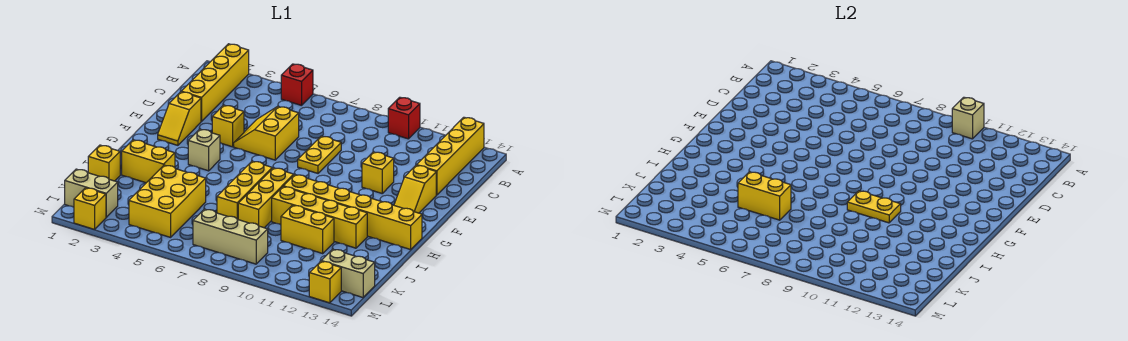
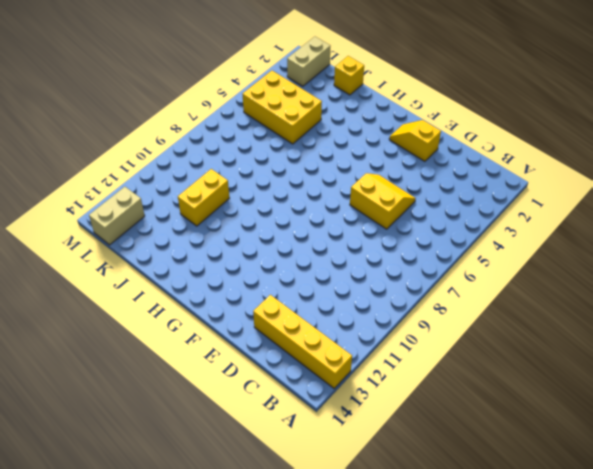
none -> yellow 1x4 brick [181,44,249,121]
none -> red 1x1 brick [281,64,313,106]
none -> red 1x1 brick [388,97,420,139]

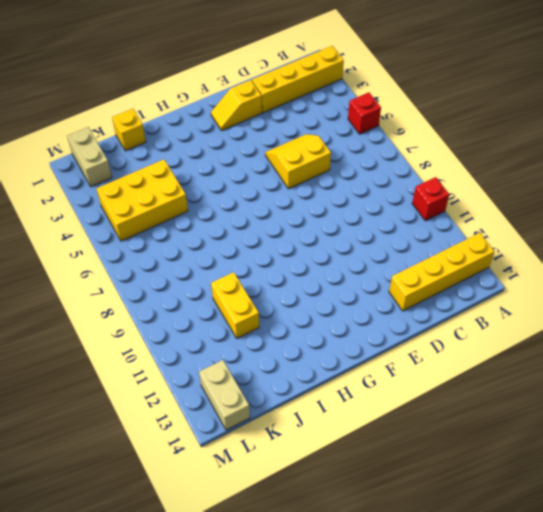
none -> yellow 1x2 plate [298,136,341,173]
none -> yellow 1x1 brick [212,105,244,147]
none -> yellow 1x1 brick [362,152,394,193]

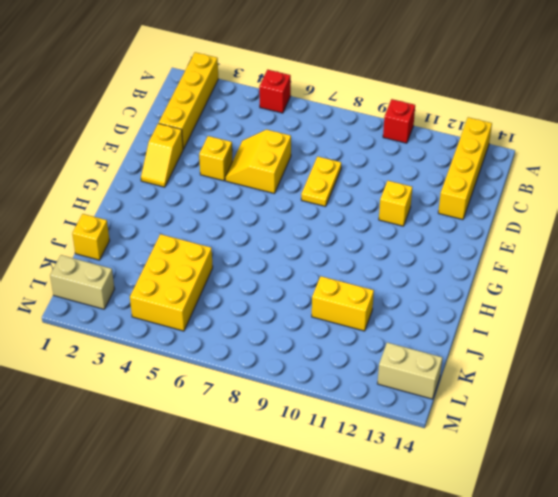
none -> yellow 1x2 slope [394,165,436,213]
none -> tan 1x1 brick [188,129,220,171]
none -> yellow 1x3 brick [217,161,272,219]

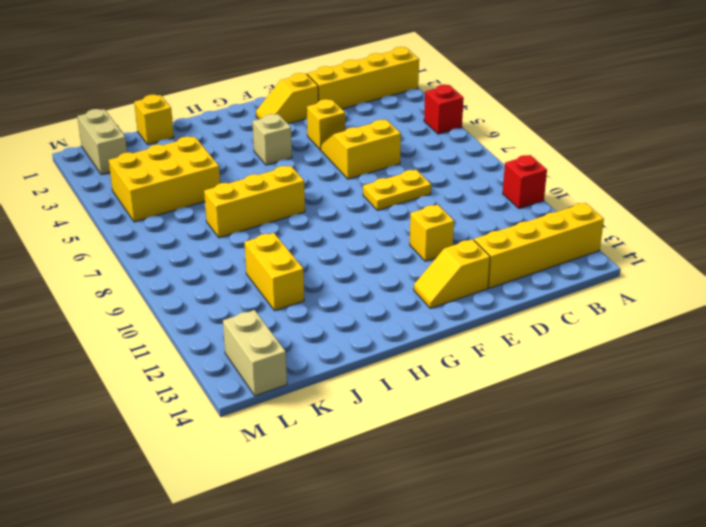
none -> yellow 1x3 brick [238,168,294,228]
none -> yellow 1x6 brick [283,175,422,250]
none -> yellow 1x2 brick [122,140,175,183]

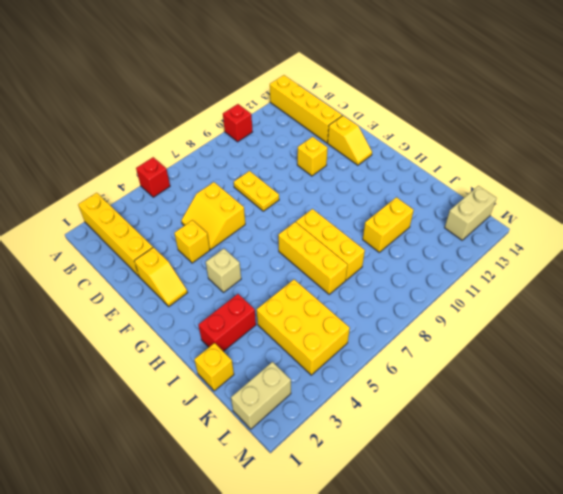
red 1x2 brick [198,294,256,351] -> yellow 1x2 brick [122,140,175,183]
none -> yellow 1x6 brick [283,175,422,250]
none -> yellow 1x4 brick [272,187,367,248]
none -> tan 1x3 brick [193,209,268,264]

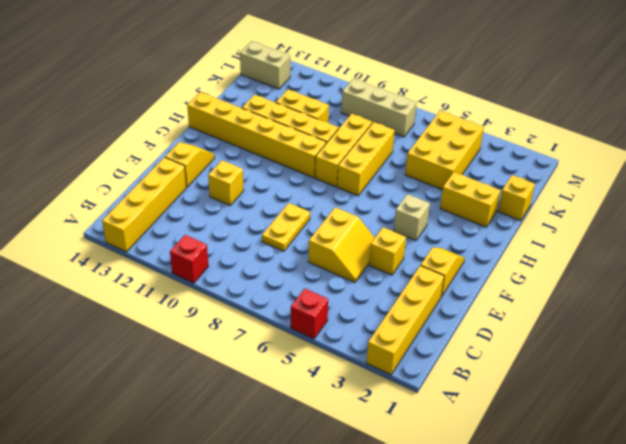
none -> tan 1x2 brick [65,169,118,217]
none -> yellow 1x1 brick [74,188,106,229]
none -> yellow 1x1 brick [309,261,341,303]

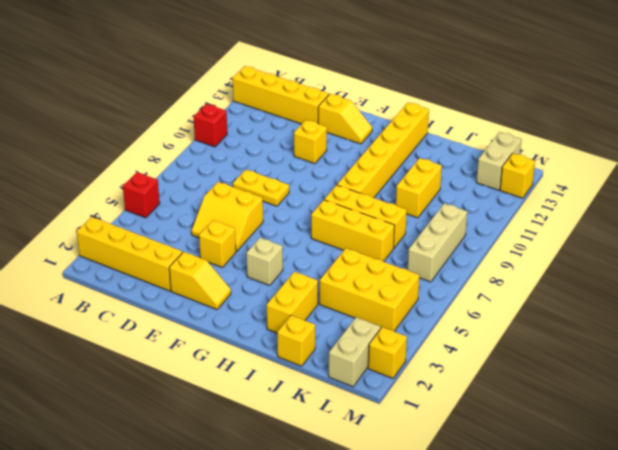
none -> yellow 1x4 brick [272,187,367,248]
none -> tan 1x1 brick [952,97,984,139]
none -> yellow 1x2 plate [847,191,901,223]

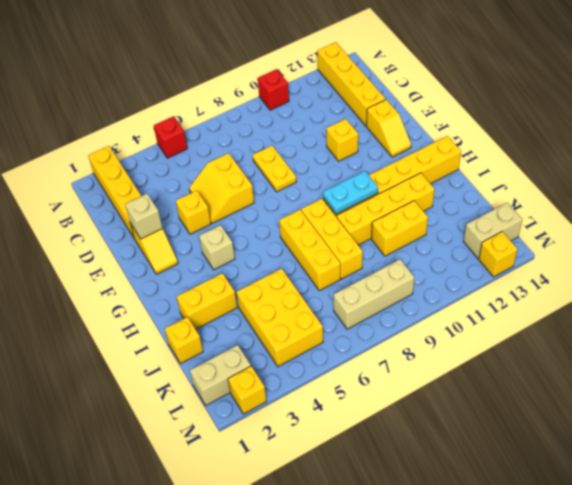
tan 1x1 brick [125,194,163,239] -> tan 1x1 brick moved to [952,97,984,139]
cyan 1x2 plate [323,171,378,214] -> yellow 1x2 plate [847,191,901,223]
none -> yellow 1x2 brick [738,172,791,220]

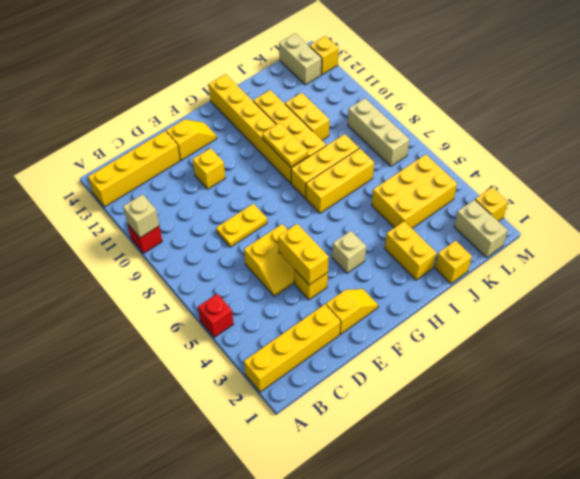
yellow 1x2 brick [278,224,329,285] -> yellow 1x2 brick moved to [738,172,791,220]

